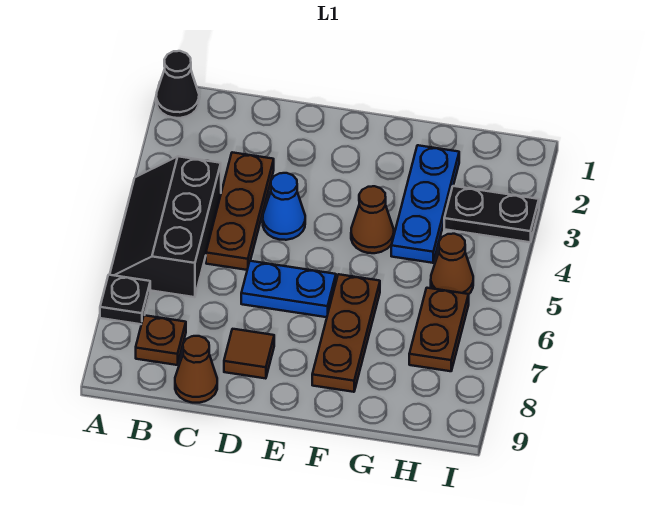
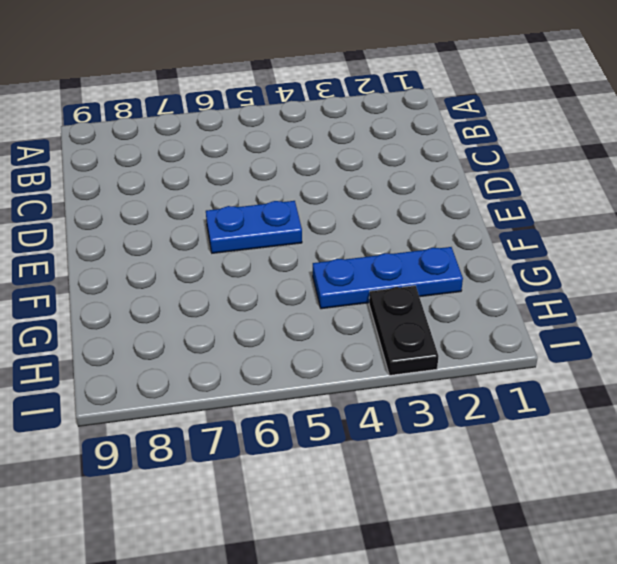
blue 1x2 plate [206,201,302,253] -> blue 1x2 plate turned to [241,261,336,317]
none -> black 1x1 cone [156,51,199,118]
none -> black 2x3 slope [110,156,221,297]
none -> black 1x1 plate [100,275,150,324]

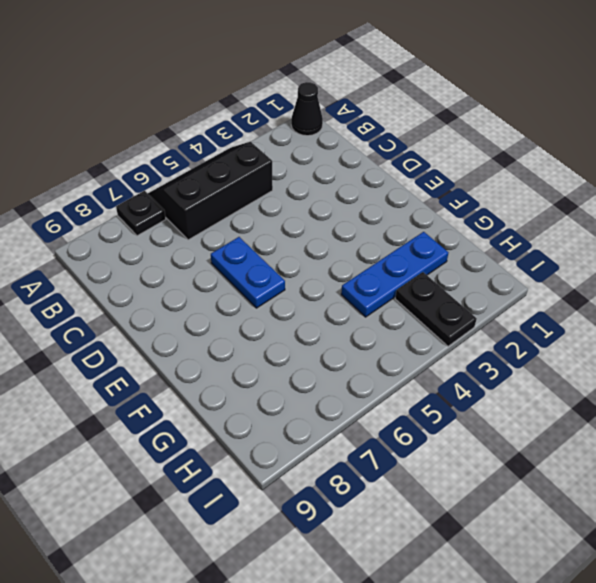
none -> brown 1x1 plate [136,315,186,365]
none -> brown 1x3 plate [206,152,274,270]
none -> brown 1x1 cone [175,336,217,403]

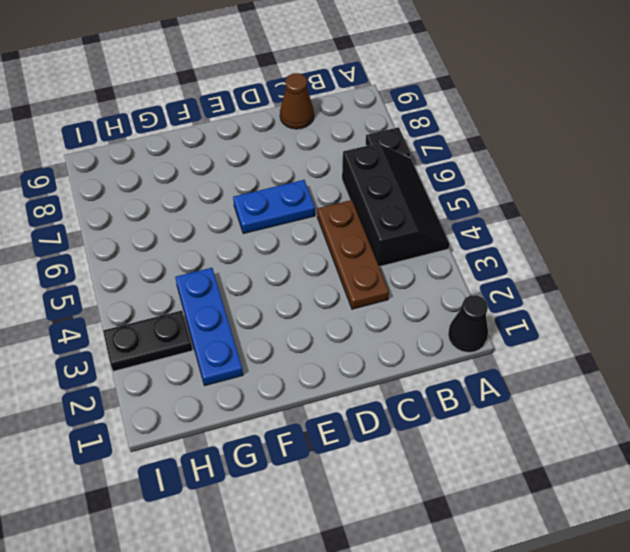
none -> brown 1x1 plate [136,315,186,365]
none -> blue 1x1 cone [263,173,305,240]
none -> brown 1x1 tile [224,329,274,379]

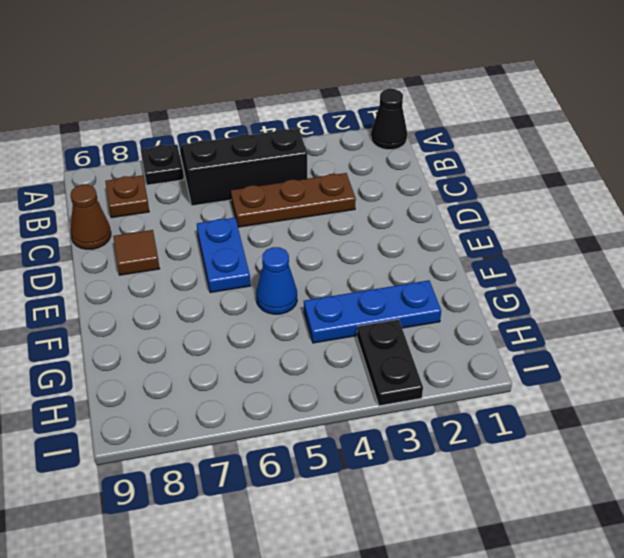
blue 1x1 cone [256,247,297,314] -> blue 1x1 cone moved to [263,173,305,240]
none -> brown 1x1 cone [351,186,394,253]
none -> brown 1x3 plate [312,274,380,392]
none -> brown 1x1 cone [431,234,473,294]

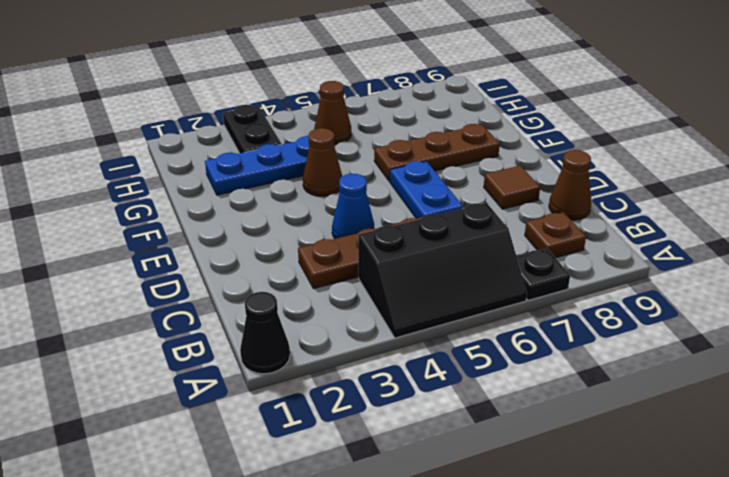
none -> brown 1x2 plate [409,288,469,371]

